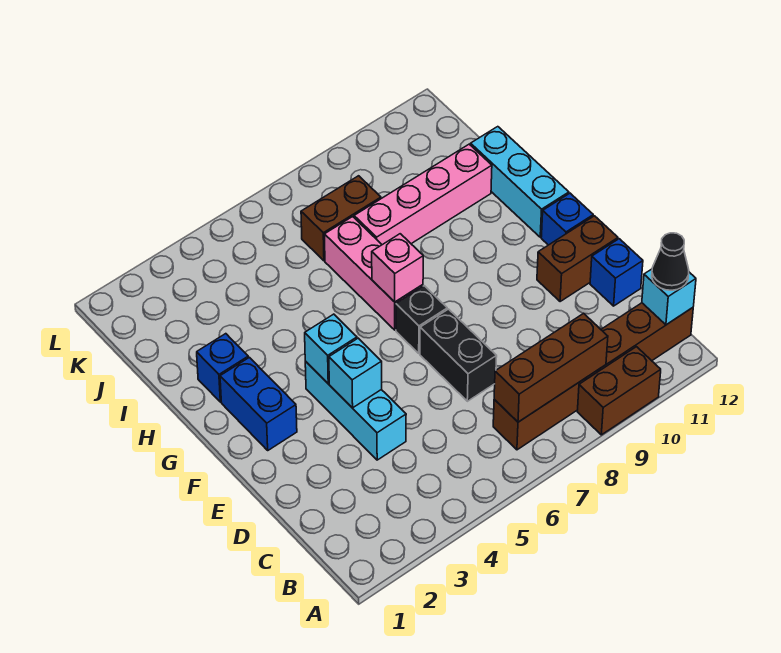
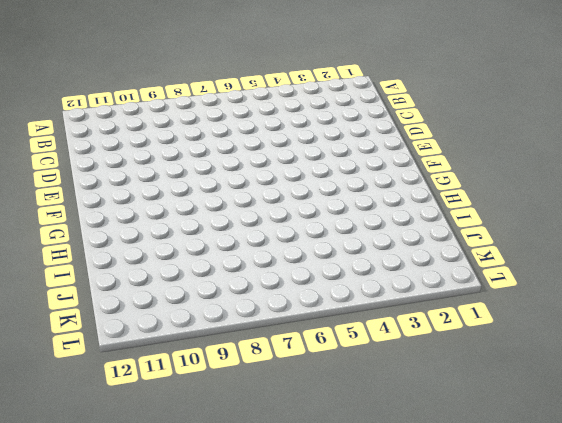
none -> brown 1x2 brick [577,347,661,435]
none -> brown 1x6 brick [493,303,693,450]
none -> cyan 1x3 brick [305,361,406,460]

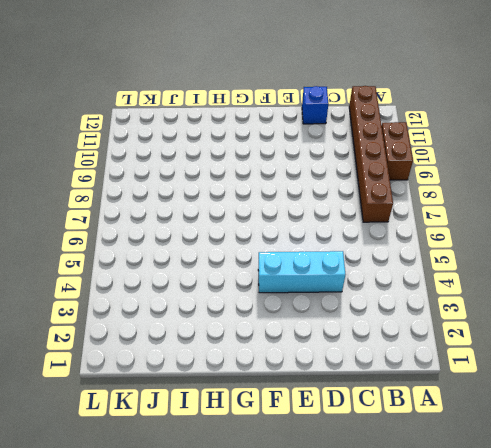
none -> black 1x2 brick [420,309,497,401]
none -> brown 1x2 brick [537,216,618,302]
none -> blue 1x2 brick [220,357,297,450]

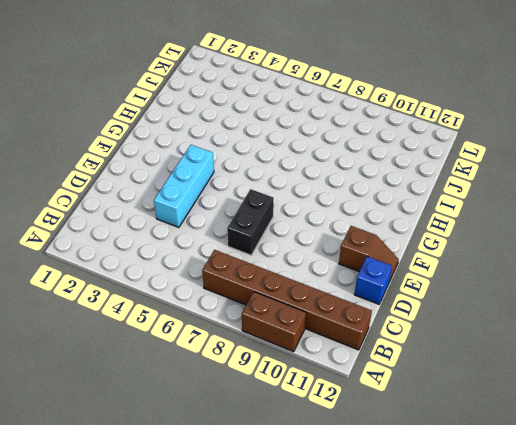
brown 1x2 slope [339,226,399,282] -> brown 1x2 brick [537,216,618,302]
none -> blue 1x2 brick [220,357,297,450]
none -> black 1x1 brick [396,286,447,353]
none -> blue 1x1 brick [541,193,593,245]

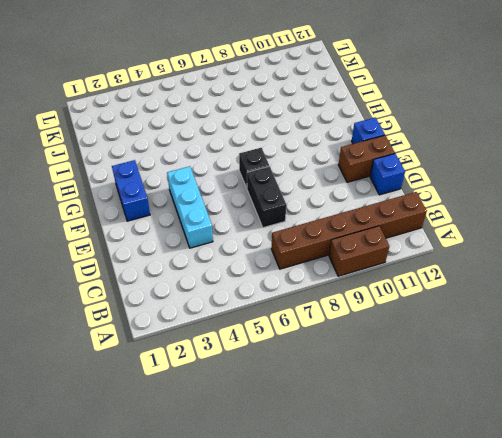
none -> pink 1x3 brick [325,217,423,330]
none -> cyan 1x3 brick [471,127,569,237]
none -> blue 1x1 brick [197,334,248,402]

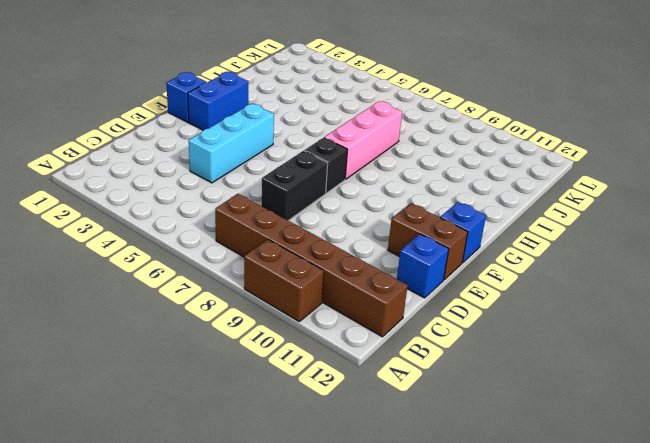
blue 1x1 brick [166,72,207,122] -> blue 1x1 brick moved to [197,334,248,402]
none -> cyan 1x3 brick [471,127,569,237]
none -> pink 1x4 brick [354,144,492,245]
none -> brown 1x2 brick [301,176,381,261]

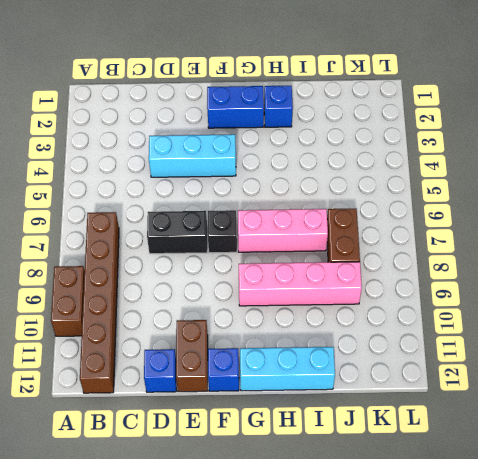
pink 1x4 brick [239,262,362,306] -> pink 1x4 brick turned to [354,144,492,245]
none -> brown 1x3 brick [494,313,608,422]
none -> cyan 1x1 brick [642,269,696,325]
none -> cyan 1x1 brick [329,338,382,408]

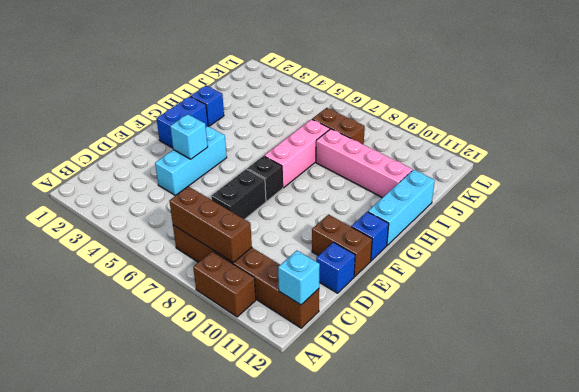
none -> cyan 1x1 brick [305,314,357,383]
none -> pink 1x1 brick [372,234,423,302]
none -> black 1x1 cone [652,233,689,290]

